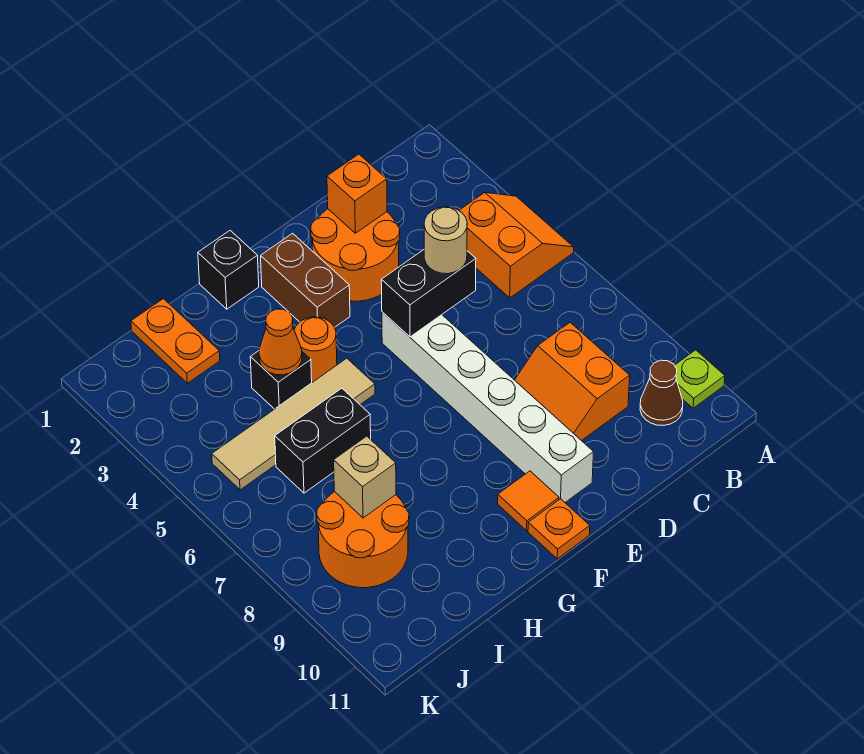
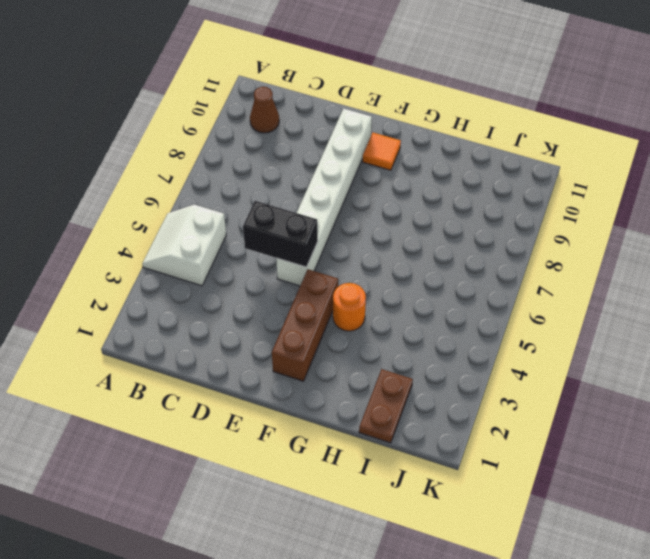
white 2x2 slope [142,205,226,286] -> orange 2x2 slope [459,192,574,298]
brown 1x3 brick [272,269,338,381] -> brown 1x2 brick [261,233,350,327]
brown 1x2 plate [359,369,413,443] -> orange 1x2 plate [131,299,220,383]
none -> lime 1x1 plate [674,350,725,408]
none -> orange 2x2 slope [515,322,630,441]
none -> orange 2x2 round brick [311,209,400,301]

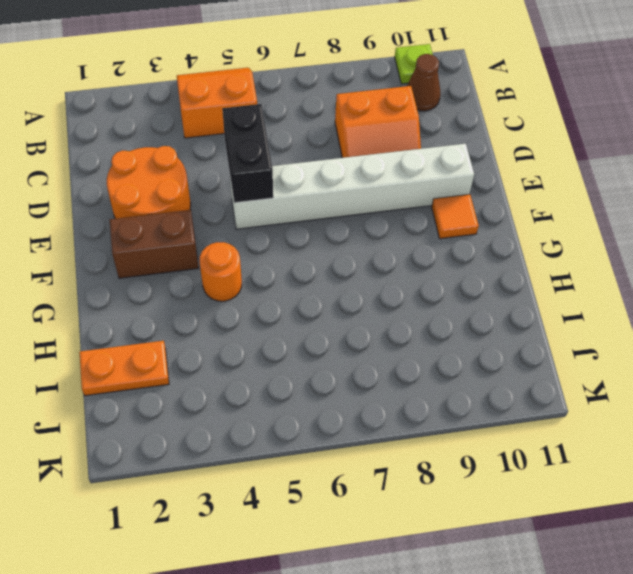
none -> orange 1x1 plate [528,499,590,559]
none -> black 1x1 brick [198,231,259,309]
none -> tan 1x4 tile [212,358,375,490]

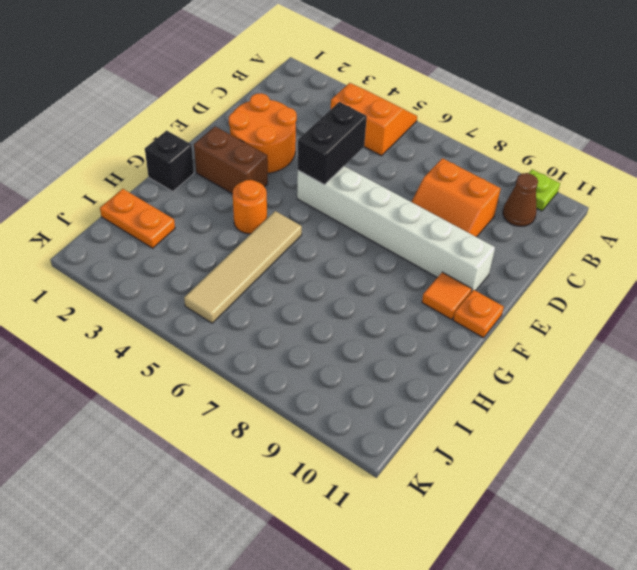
none -> black 1x1 brick [250,351,312,409]
none -> black 1x2 brick [275,388,371,493]
none -> orange 2x2 round brick [317,492,409,588]

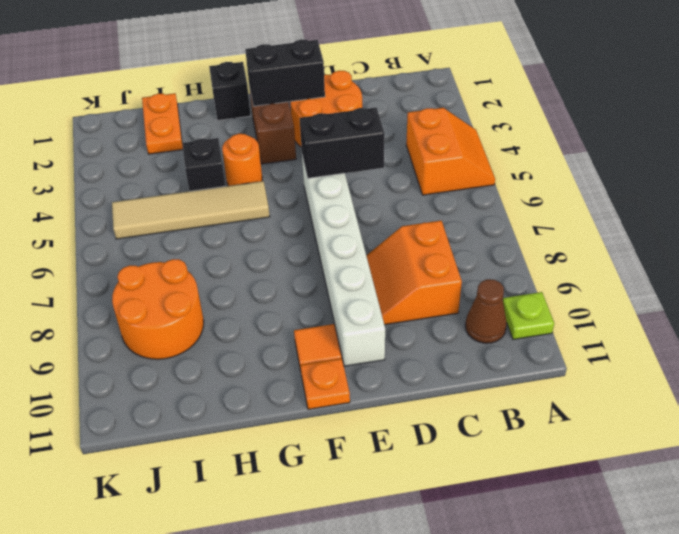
black 1x2 brick [245,39,325,106] -> black 1x2 brick moved to [275,388,371,493]
none -> orange 1x1 brick [327,154,387,233]
none -> orange 1x1 cone [259,309,302,375]
none -> tan 1x1 brick [334,436,396,518]

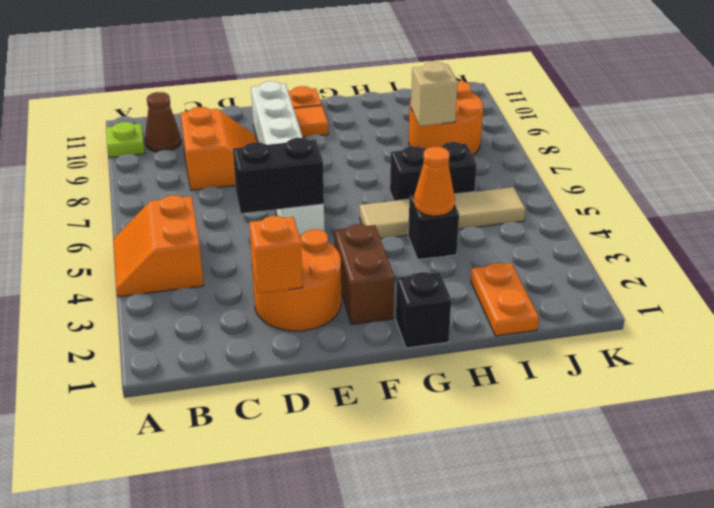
none -> orange 1x1 round brick [294,317,337,382]
none -> tan 1x1 round brick [424,207,467,274]

